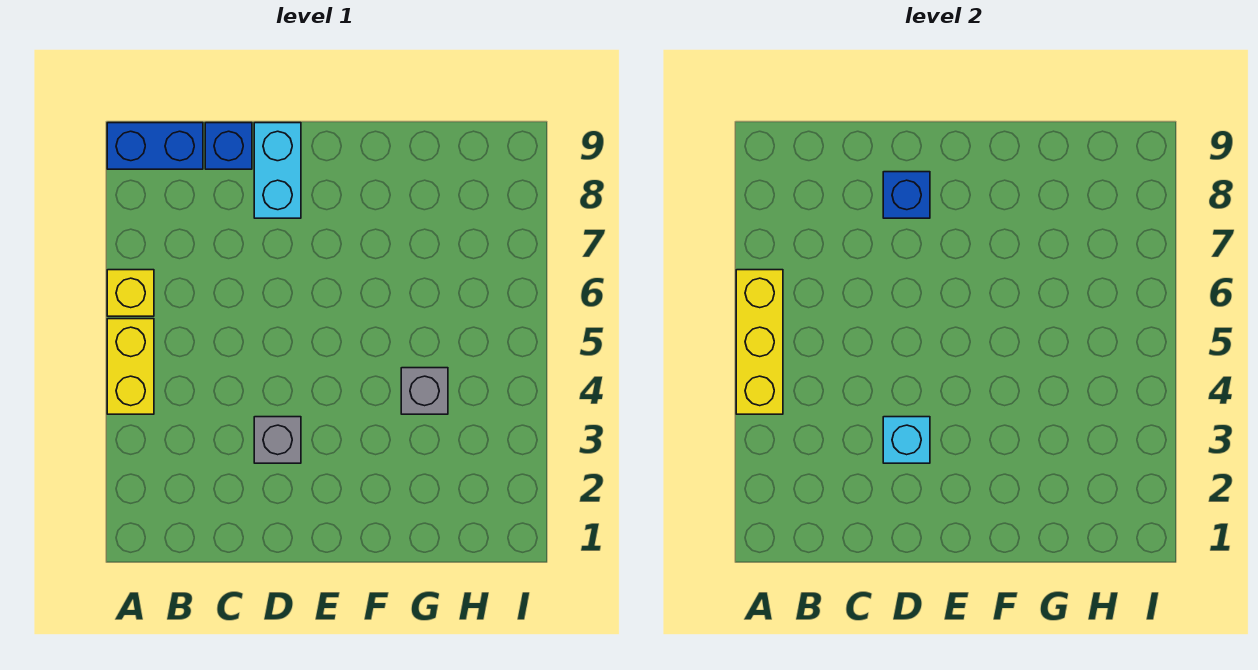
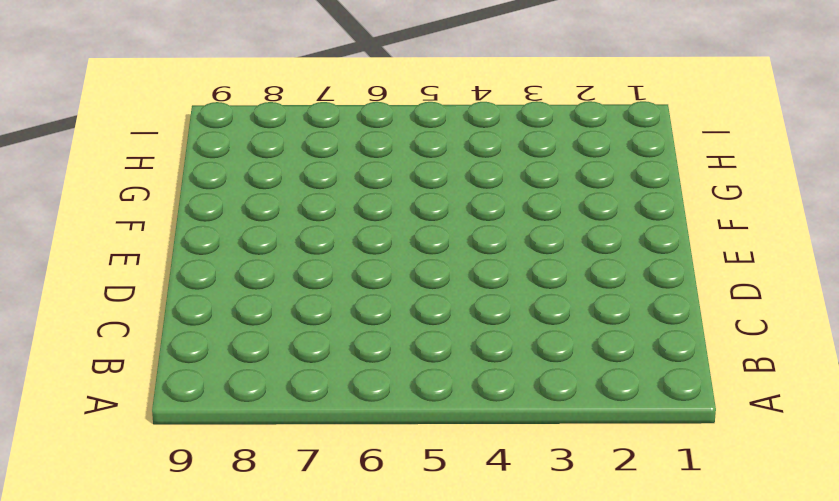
none -> yellow 1x2 brick [107,319,154,414]
none -> yellow 1x1 brick [107,270,154,316]

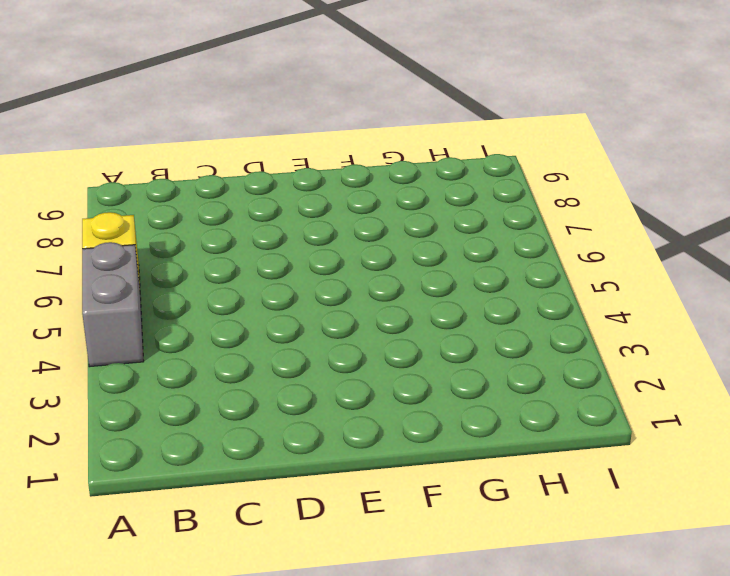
grey 1x2 brick [82,242,144,367] -> yellow 1x2 brick [107,319,154,414]
none -> blue 1x2 brick [107,123,203,169]
none -> blue 1x1 brick [205,123,252,169]

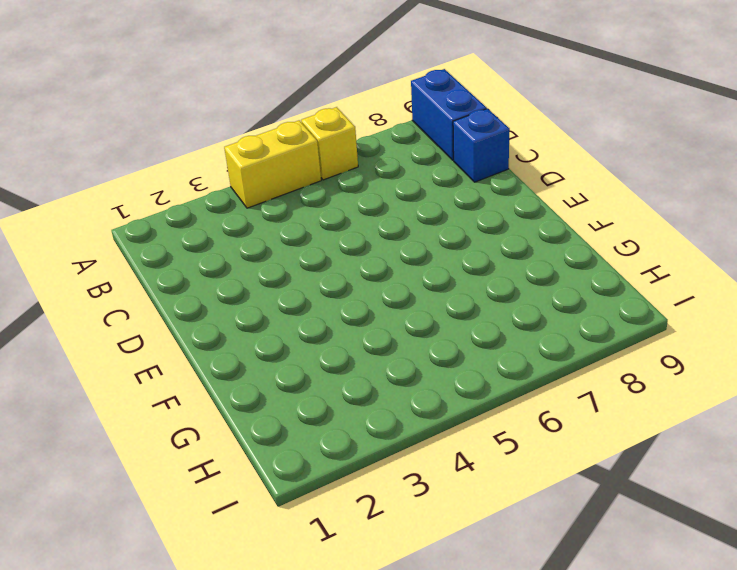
none -> grey 1x1 brick [254,417,301,463]
none -> cyan 1x2 brick [254,123,301,218]

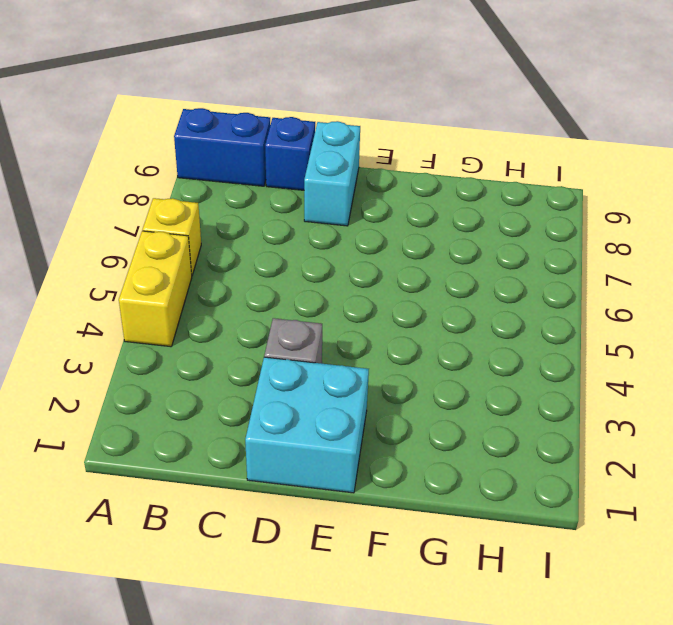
cyan 2x2 brick [245,357,369,493] -> none
none -> grey 1x1 brick [401,368,448,414]
none -> yellow 1x3 brick [736,270,783,414]

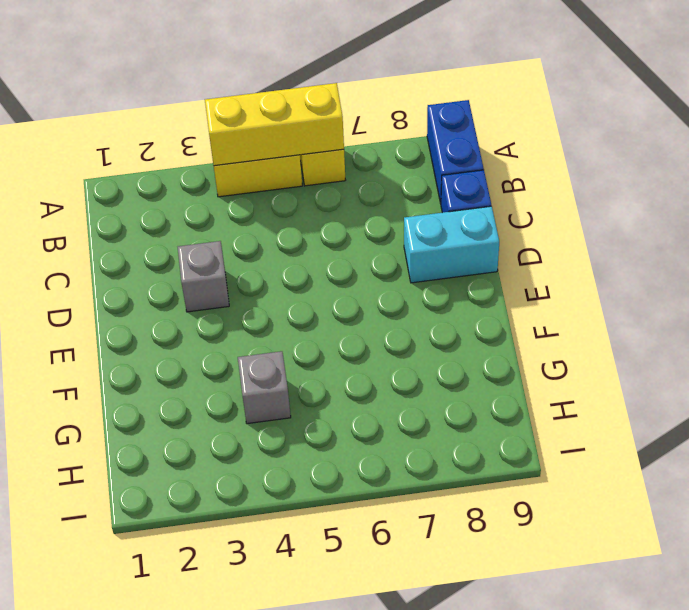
none -> cyan 1x1 brick [883,417,930,463]
none -> blue 1x1 brick [883,172,930,218]

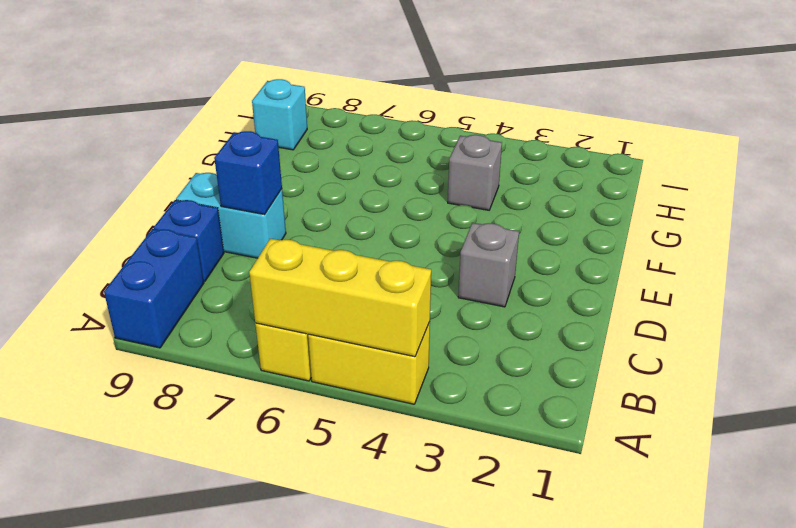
cyan 1x1 brick [252,79,307,150] -> cyan 1x1 brick moved to [883,417,930,463]

